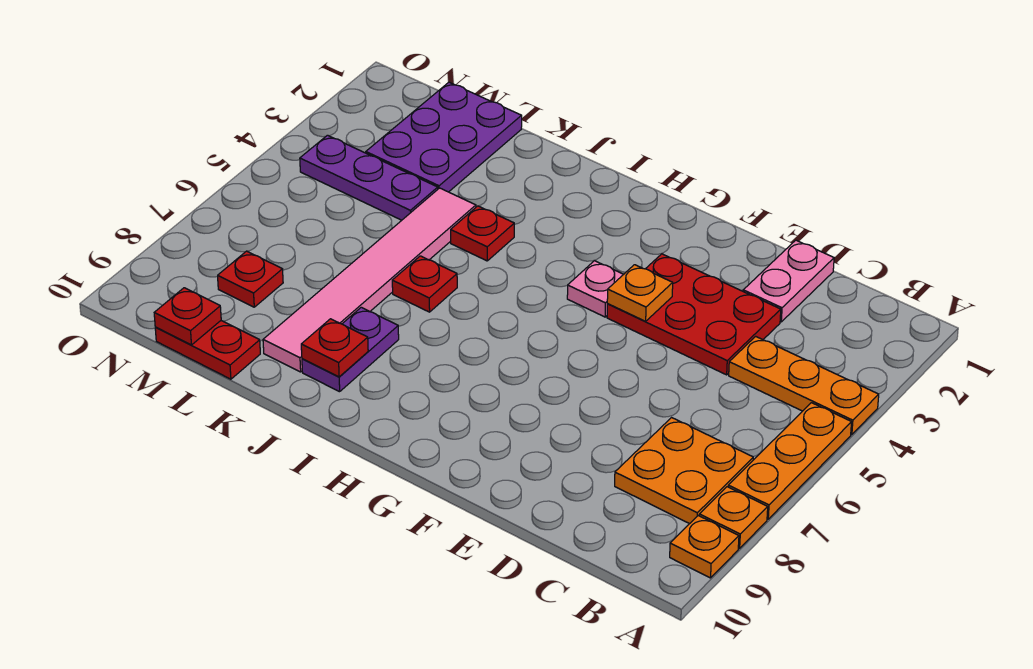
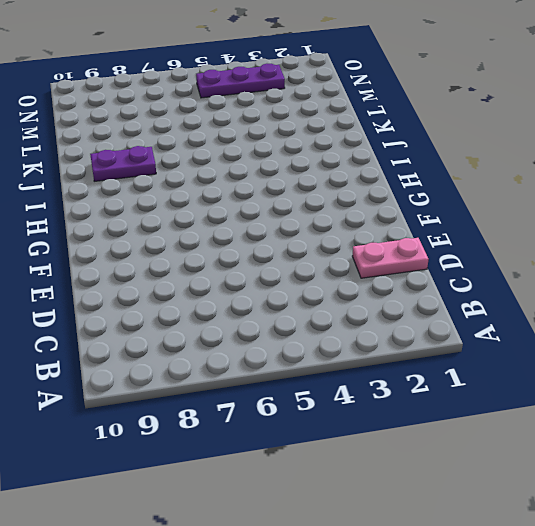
purple 1x3 plate [196,64,285,98] -> purple 1x3 plate turned to [300,135,438,220]
none -> orange 1x3 plate [729,336,879,434]
none -> orange 1x3 plate [728,403,852,519]
none -> orange 1x1 plate [699,487,768,548]

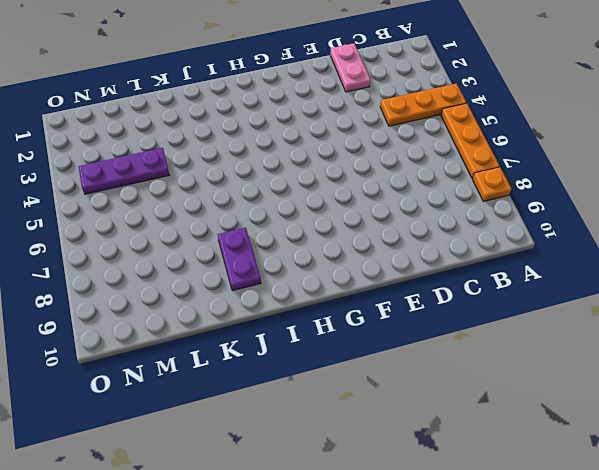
none -> orange 1x1 plate [670,516,739,578]
none -> orange 2x2 plate [615,418,753,524]
none -> red 2x3 plate [607,254,781,375]

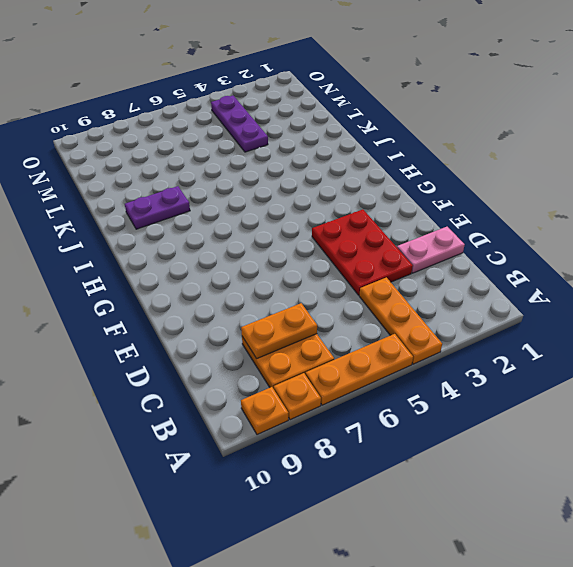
orange 1x2 plate [241,303,317,359] -> none
none -> pink 1x1 plate [567,261,624,317]
none -> red 1x1 plate [451,206,514,261]
none -> red 1x1 plate [392,256,457,312]

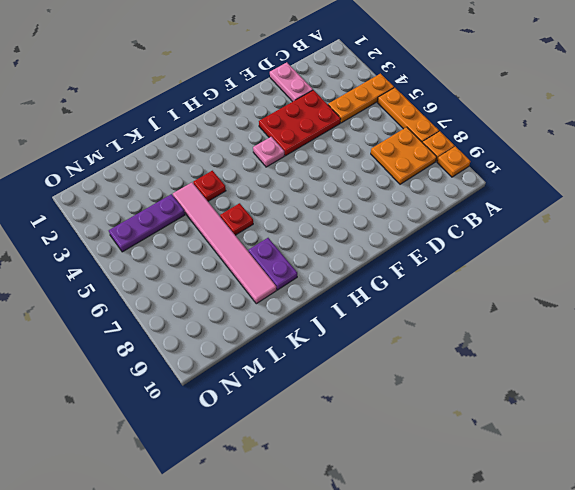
none -> purple 2x3 plate [366,82,522,192]
none -> red 1x2 plate [155,321,260,379]
none -> red 1x1 plate [218,251,283,307]

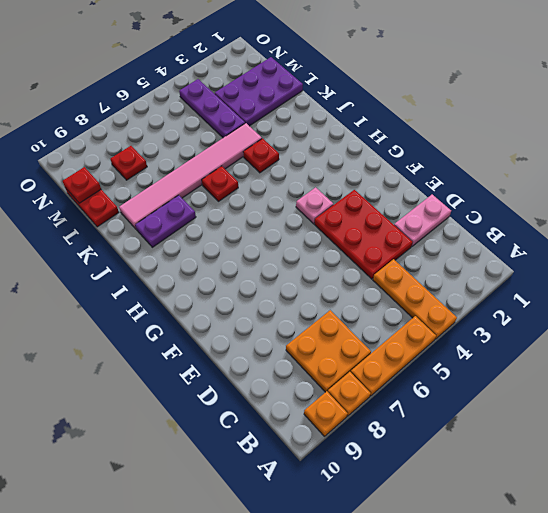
none -> orange 1x1 plate [607,265,673,321]
none -> red 1x1 plate [301,319,368,377]

